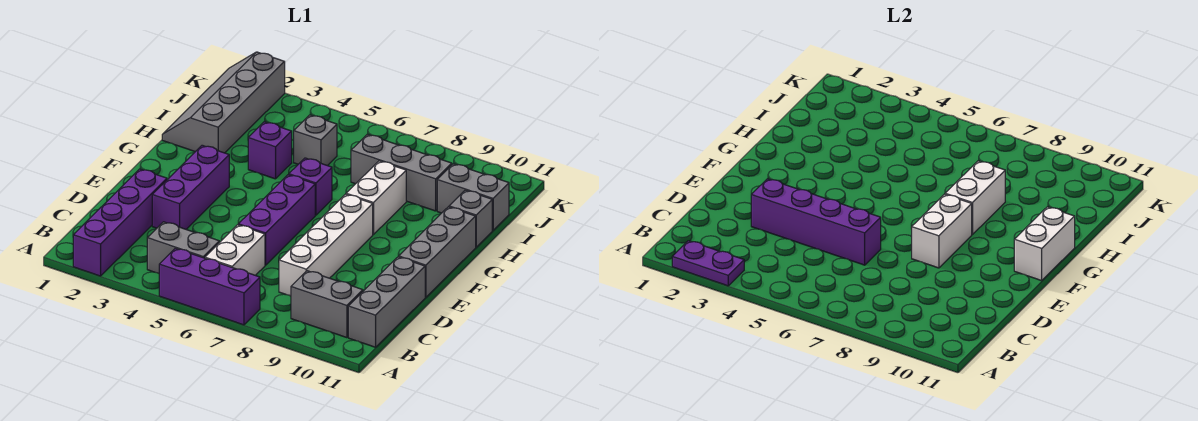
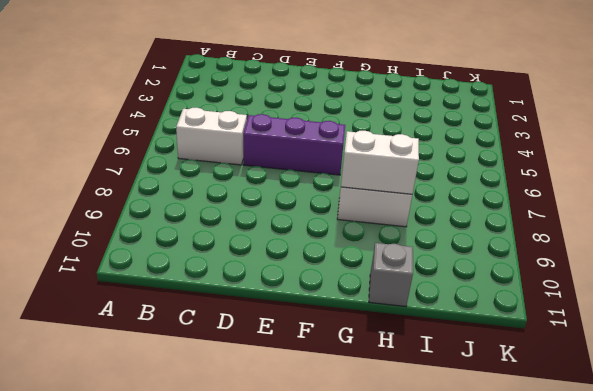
none -> purple 1x4 brick [73,169,167,276]
none -> purple 1x3 brick [159,248,260,325]
none -> grey 1x2 brick [147,222,219,273]

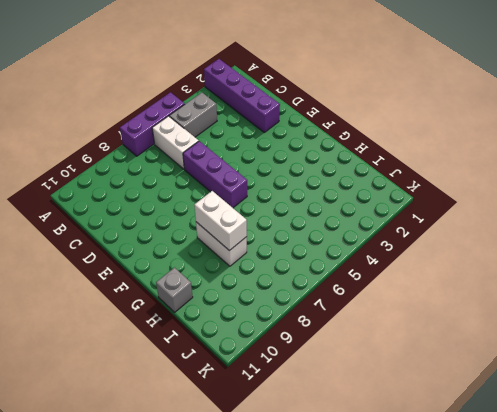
none -> grey 1x2 brick [291,271,363,338]
none -> grey 1x3 brick [348,257,425,347]
none -> white 1x4 brick [279,194,373,296]

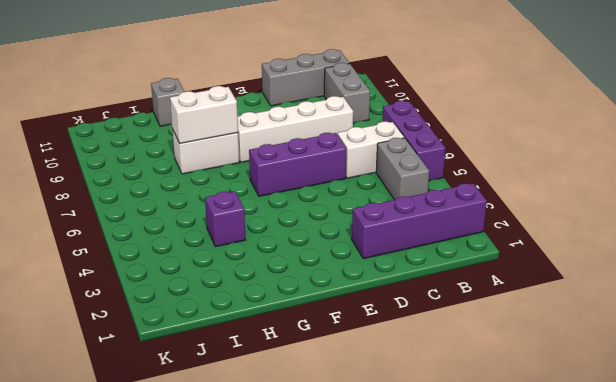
none -> purple 1x3 brick [152,145,229,229]
none -> grey 1x3 brick [399,207,476,297]
none -> purple 1x1 brick [289,158,332,215]

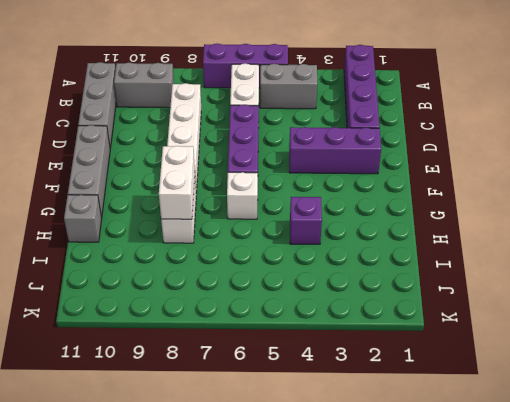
purple 1x3 brick [289,127,381,174] -> purple 1x3 brick turned to [152,145,229,229]
white 1x1 brick [227,172,258,219] -> purple 1x1 brick [289,158,332,215]
none -> grey 2x4 slope [162,52,285,153]
none -> grey 1x1 brick [294,115,337,166]
none -> grey 1x3 brick [351,134,452,211]

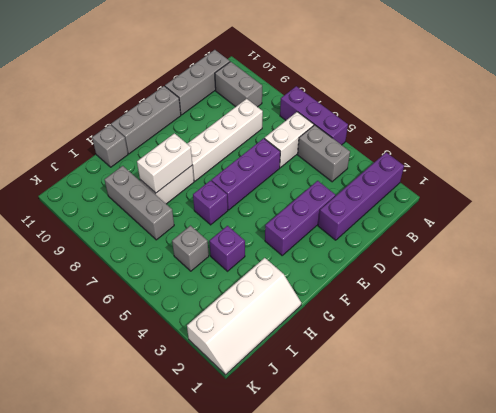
white 2x4 slope [187,258,301,375] -> grey 2x4 slope [162,52,285,153]
none -> grey 1x2 brick [437,164,509,230]
none -> purple 1x2 plate [672,241,744,286]
none -> purple 1x4 brick [751,179,881,265]

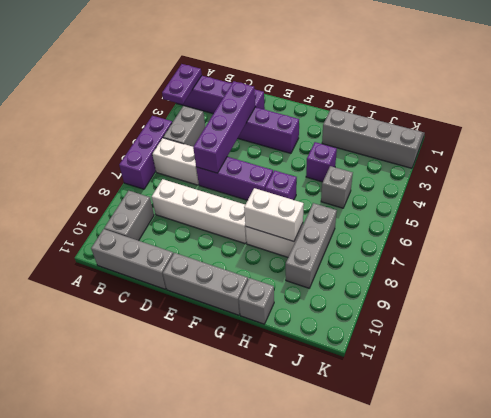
none -> grey 1x2 brick [437,164,509,230]
none -> white 1x2 brick [912,194,972,268]
none -> white 1x2 brick [1014,207,1075,281]

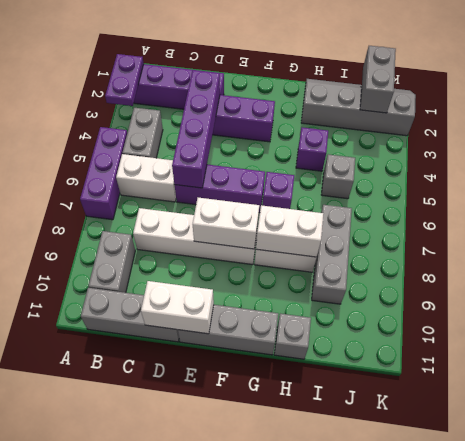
white 1x2 brick [141,281,214,334] -> white 1x2 brick moved to [1014,207,1075,281]
grey 1x2 brick [360,46,396,113] -> grey 1x2 brick moved to [437,164,509,230]

